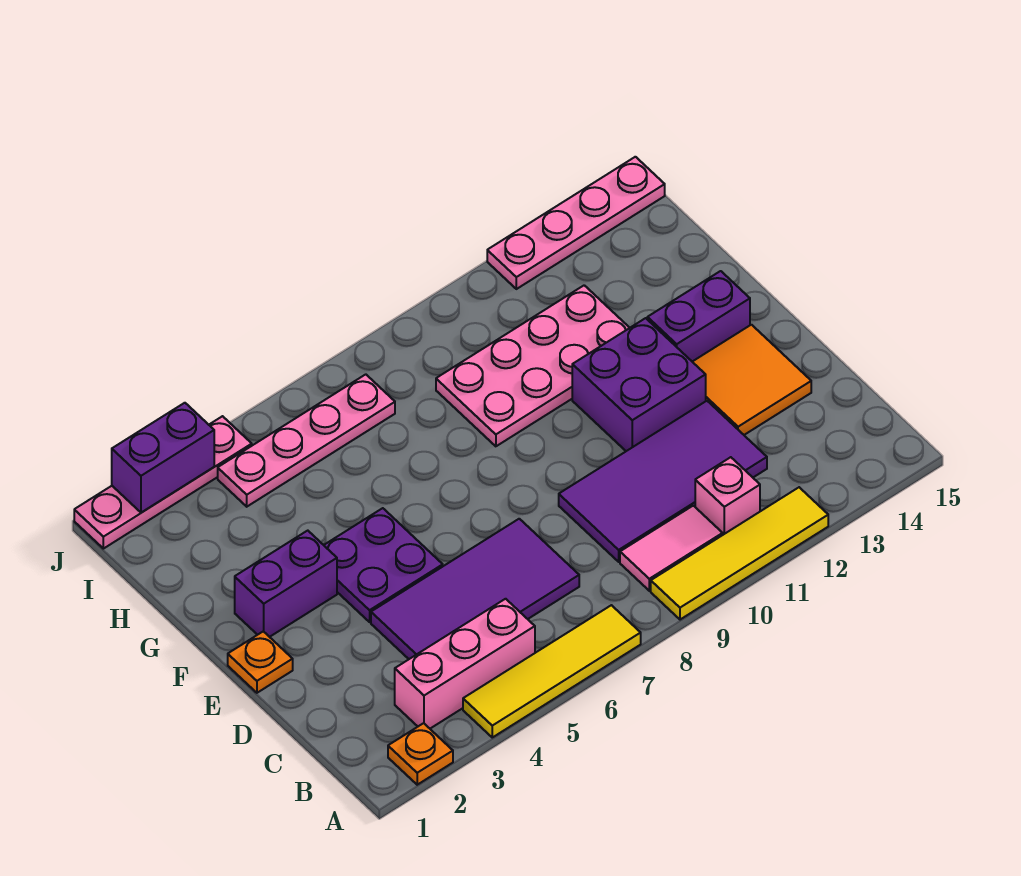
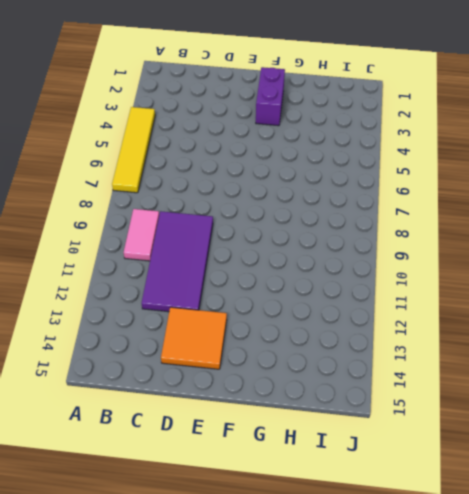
none -> orange 1x1 plate [388,723,453,785]
none -> yellow 1x4 tile [651,487,828,620]
none -> pink 1x3 brick [395,599,535,728]

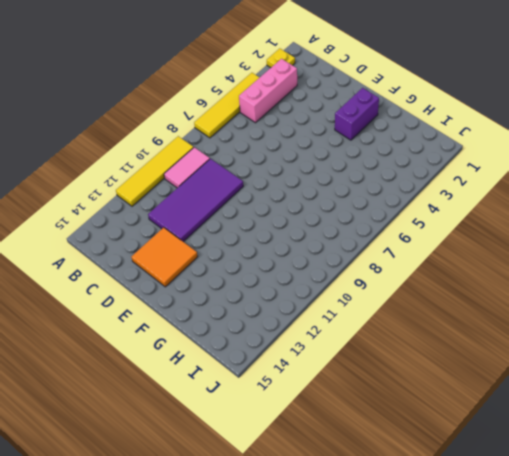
yellow 1x1 plate [267,48,295,68] -> orange 1x1 plate [388,723,453,785]
none -> pink 1x1 brick [695,457,760,535]
none -> purple 2x4 tile [371,519,579,659]
none -> orange 1x1 plate [228,631,293,693]

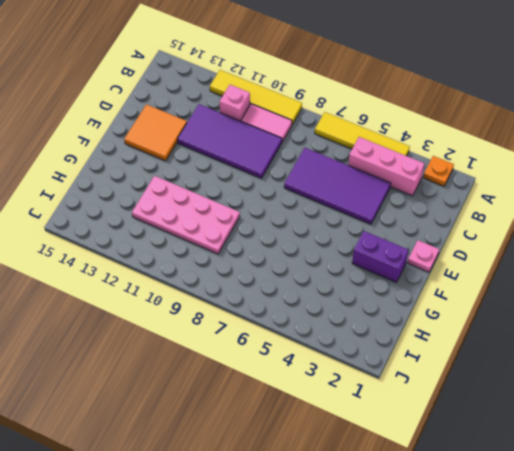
pink 1x1 plate [408,240,439,272] -> orange 1x1 plate [228,631,293,693]
none -> purple 2x2 plate [324,508,443,622]
none -> purple 2x2 brick [572,318,706,451]
none -> purple 1x2 brick [647,271,750,362]

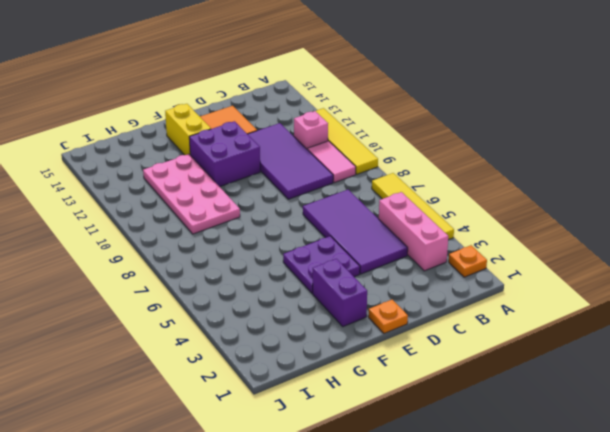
yellow 1x2 brick [165,104,211,155] -> purple 1x2 brick [647,271,750,362]
none -> pink 1x4 plate [218,374,395,507]
none -> pink 1x4 plate [74,416,252,549]
none -> pink 1x4 plate [487,157,665,289]

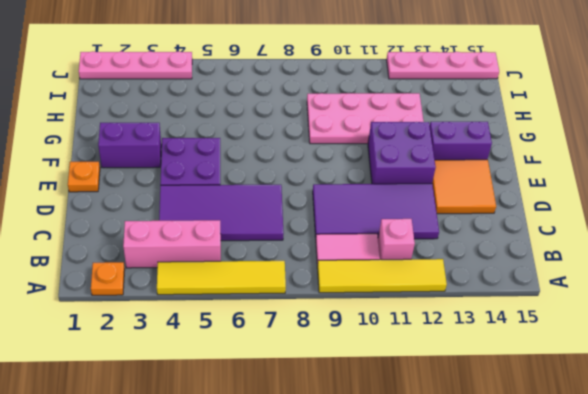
none -> pink 1x4 plate [218,374,395,507]
none -> purple 1x2 brick [112,403,214,513]

